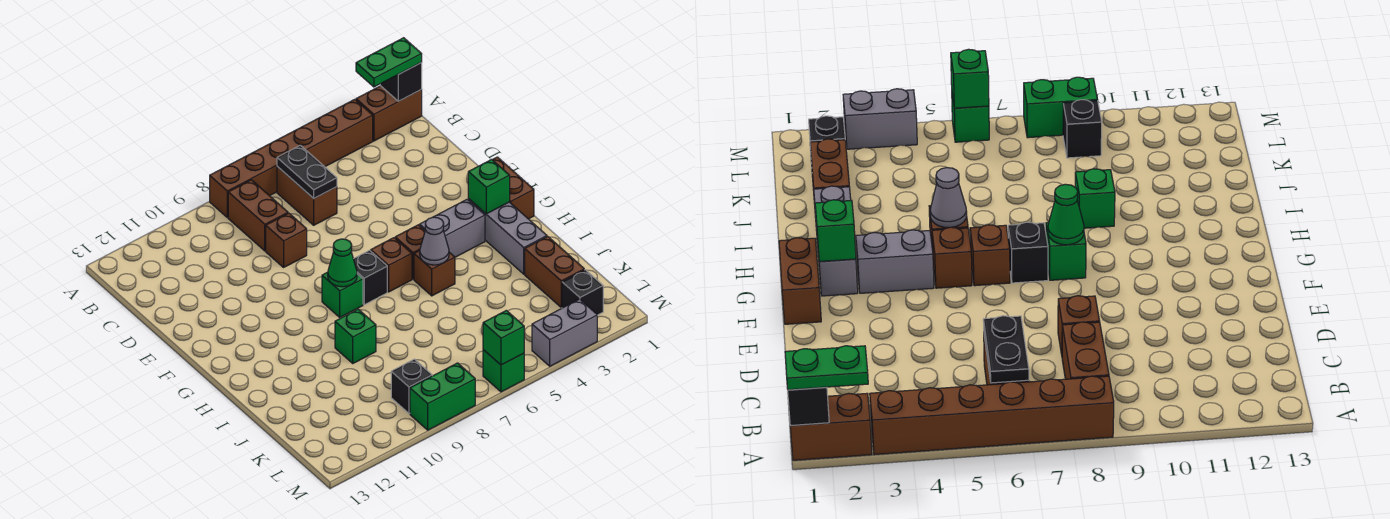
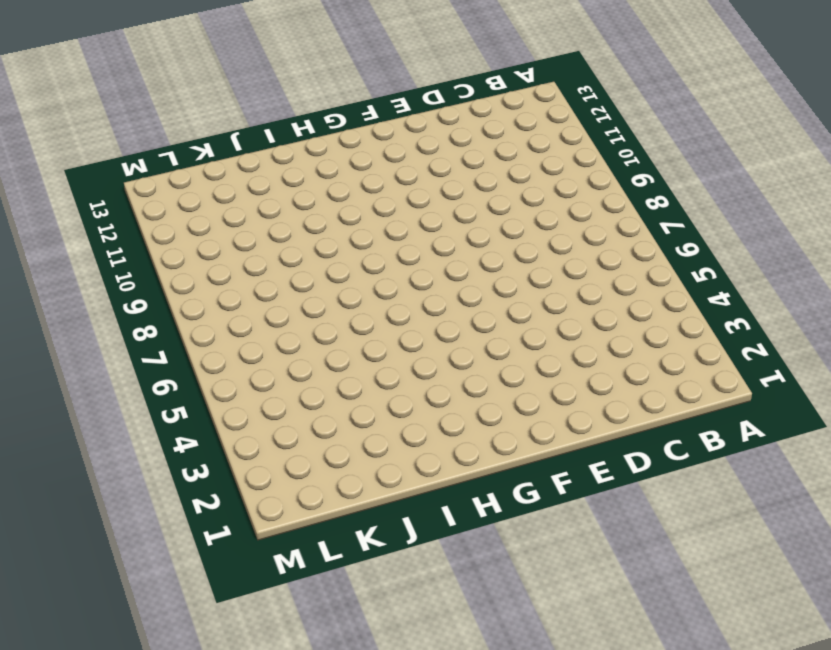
none -> brown 1x2 brick [356,86,422,141]
none -> brown 1x6 brick [210,99,373,218]
none -> brown 1x2 brick [277,167,337,225]

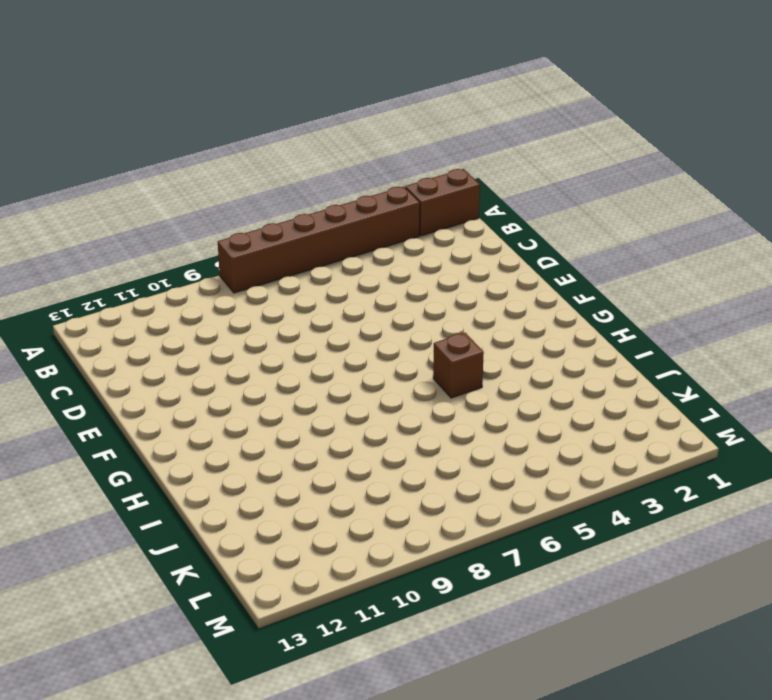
none -> brown 1x2 brick [277,167,337,225]
none -> brown 1x2 brick [228,180,288,251]
none -> brown 1x1 brick [266,213,307,267]

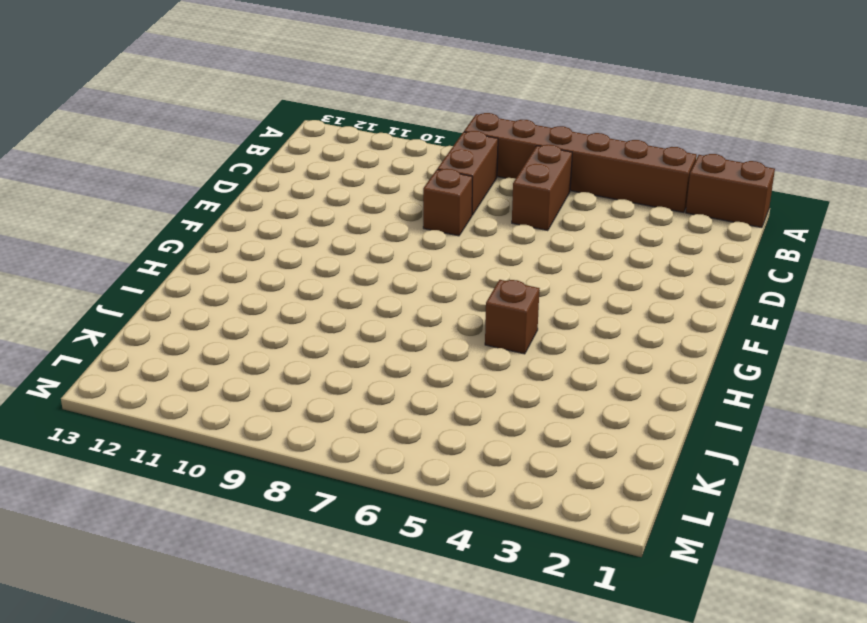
none -> brown 1x2 brick [492,157,534,219]
none -> grey 1x3 brick [468,199,547,274]
none -> grey 1x2 brick [419,199,485,257]

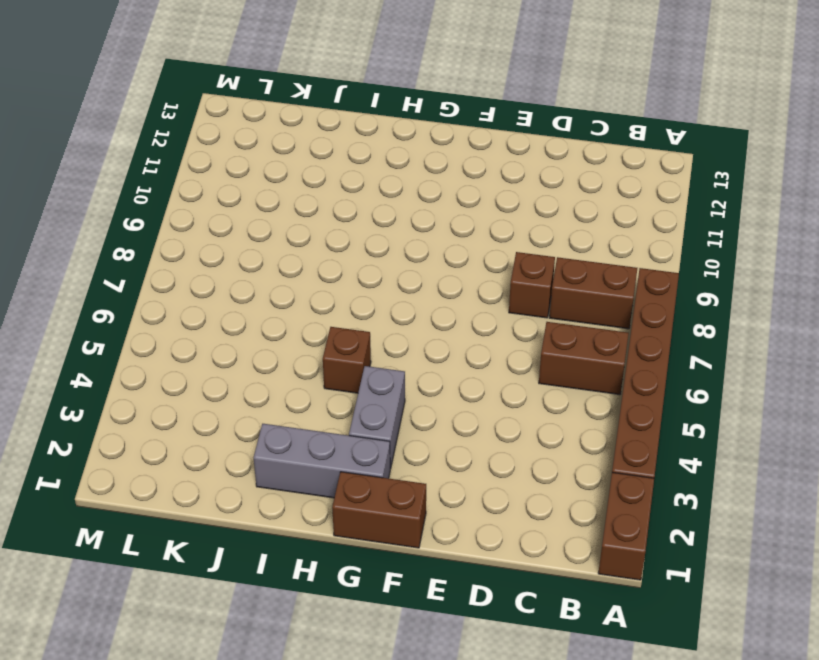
none -> brown 1x1 brick [395,225,425,279]
none -> brown 1x1 brick [371,238,412,292]
none -> black 1x1 brick [354,250,387,305]

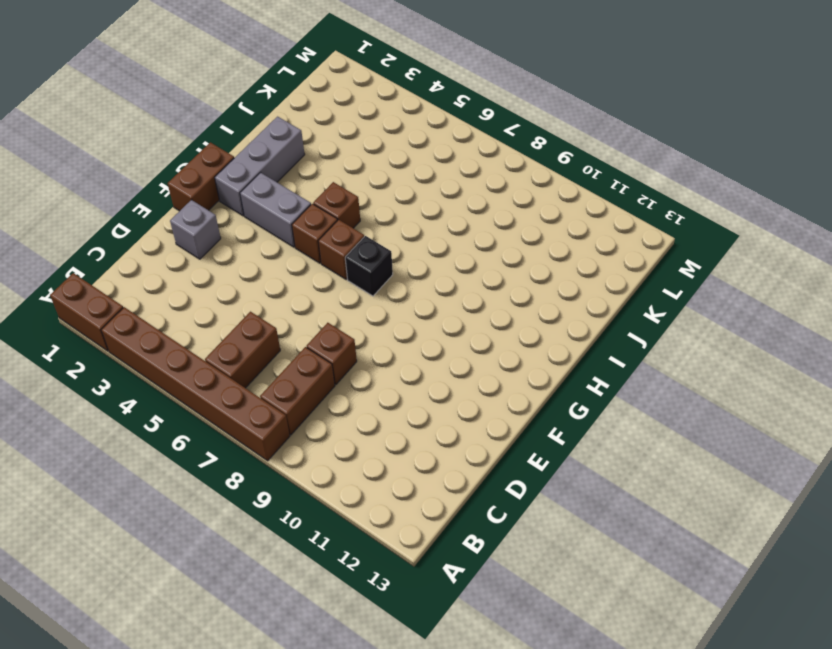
grey 1x1 brick [170,200,221,259] -> none
none -> green 1x1 brick [322,272,363,317]
none -> green 1x1 brick [335,309,376,363]
none -> brown 1x2 brick [525,237,584,307]

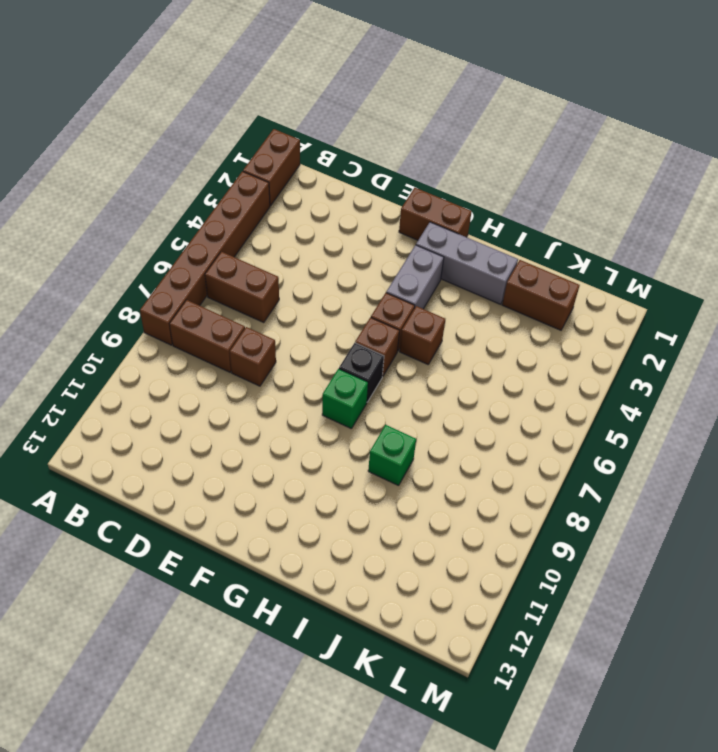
none -> black 1x1 brick [562,270,603,315]
none -> black 1x1 brick [391,359,432,414]
none -> grey 1x2 brick [532,299,597,366]

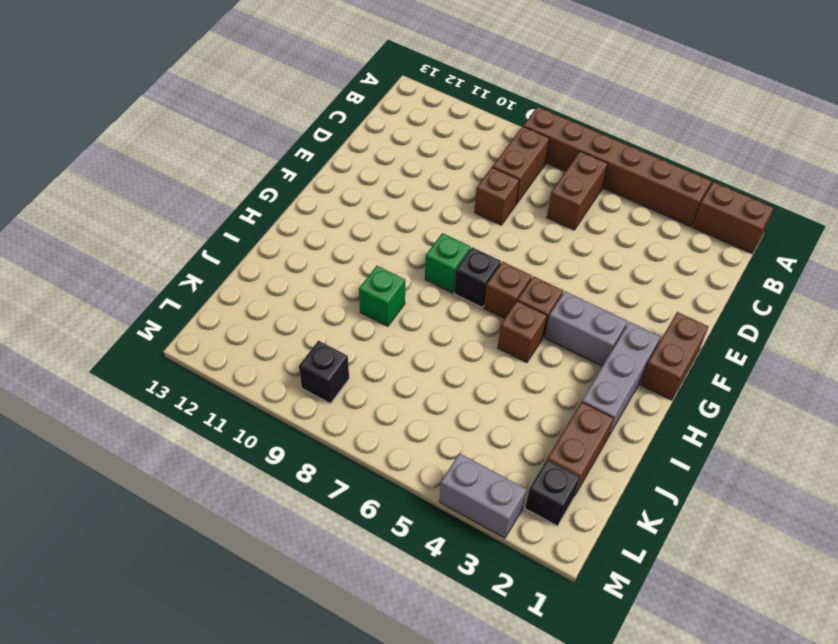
none -> green 1x1 brick [483,350,524,392]
none -> green 1x2 brick [410,363,475,430]
none -> black 1x1 brick [380,63,422,101]

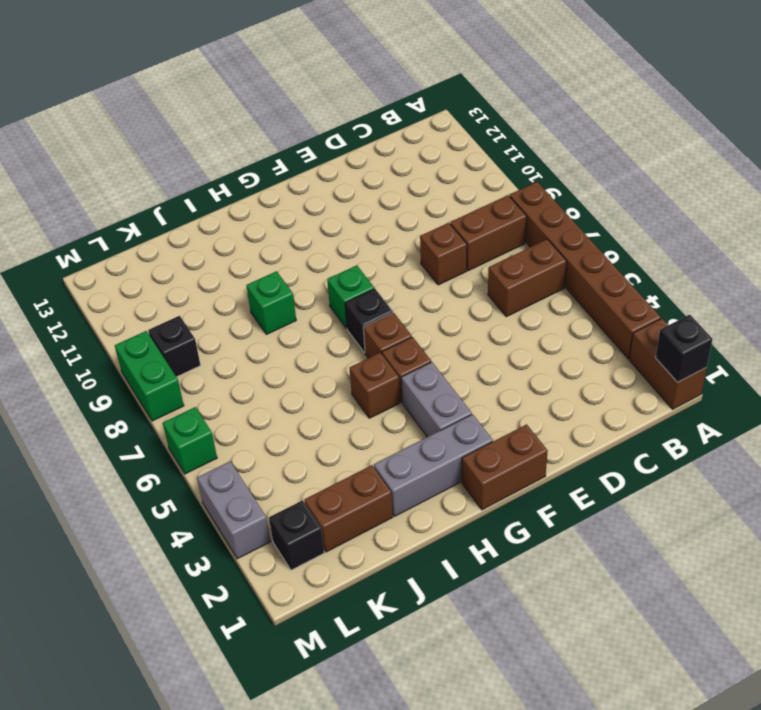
none -> black 1x2 plate [277,145,337,198]
none -> green 1x1 brick [468,159,510,214]
none -> green 1x1 cone [328,239,357,287]

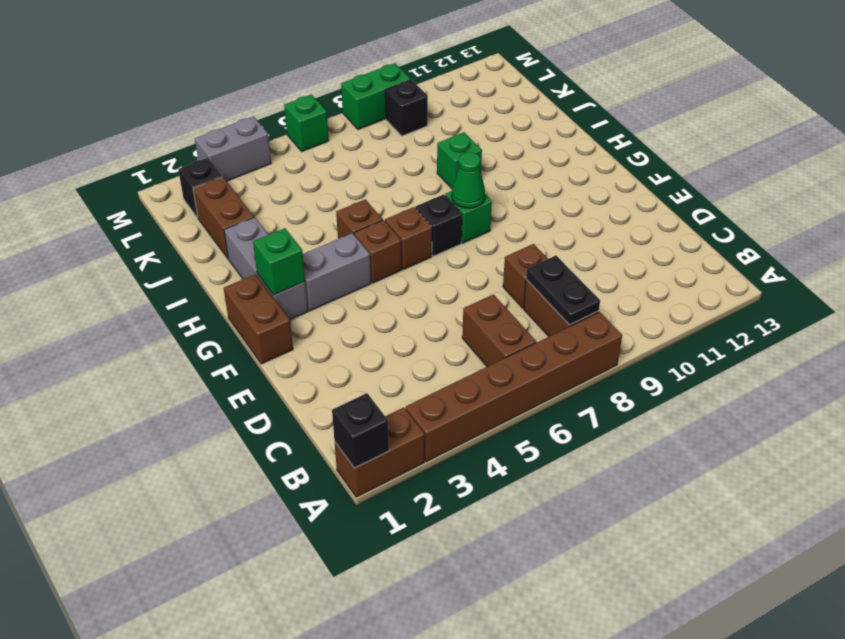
black 1x2 plate [526,256,600,325] -> black 1x2 plate moved to [277,145,337,198]
none -> grey 1x1 cone [420,217,449,265]
none -> green 1x1 brick [483,310,524,365]
none -> green 1x2 plate [356,38,422,87]

